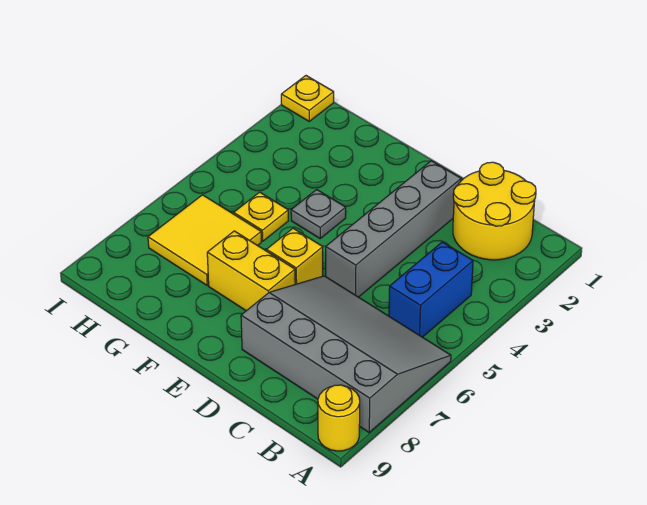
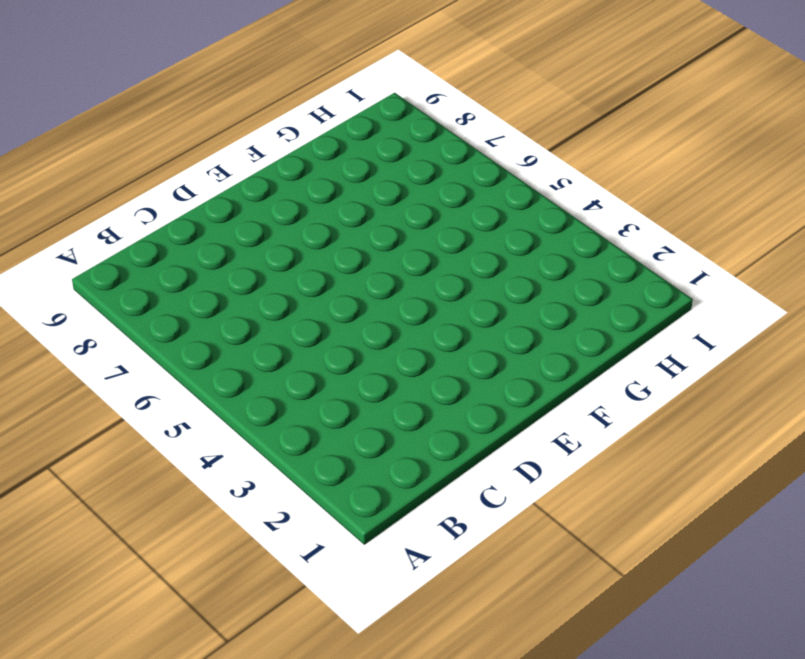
none -> grey 3x4 slope [241,276,451,432]
none -> yellow 1x1 round brick [318,385,360,451]

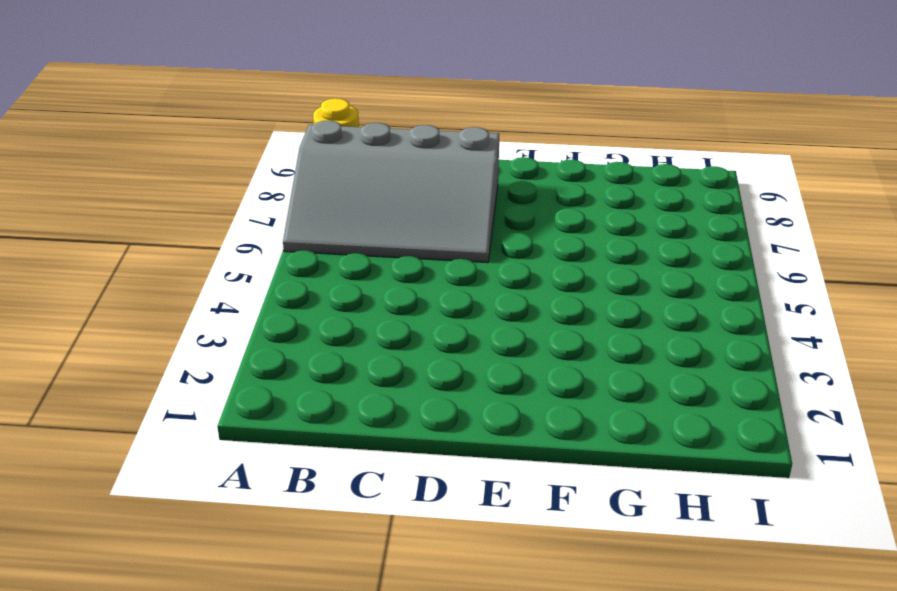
none -> yellow 2x2 round brick [453,162,536,260]
none -> blue 1x2 brick [389,242,473,337]

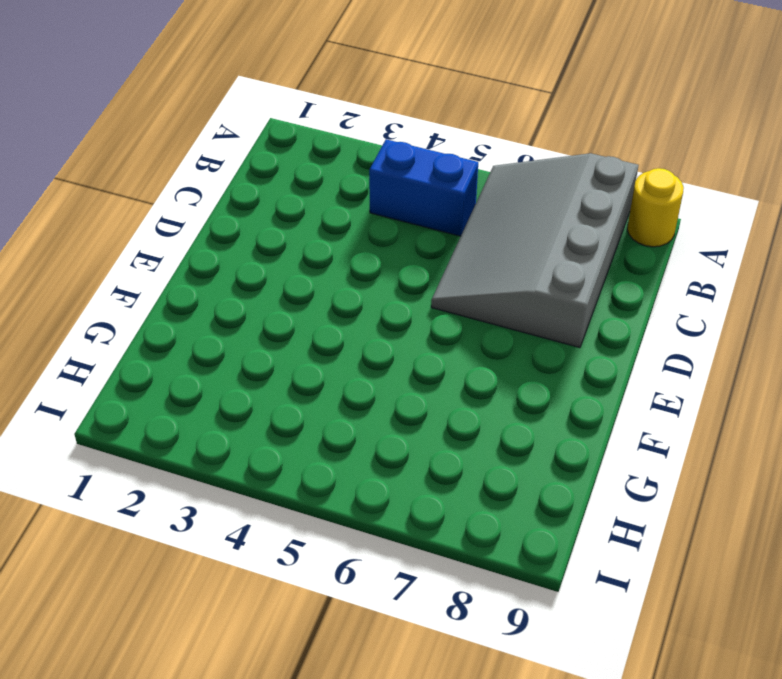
none -> yellow 2x2 round brick [453,162,536,260]
none -> grey 1x4 brick [326,161,461,297]

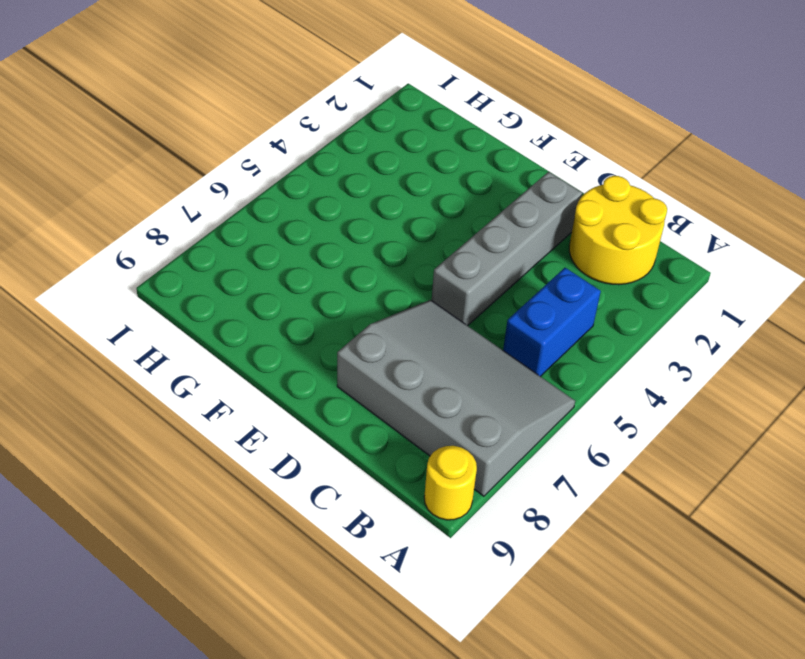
none -> yellow 1x1 brick [267,228,323,284]
none -> yellow 1x2 brick [207,231,295,311]

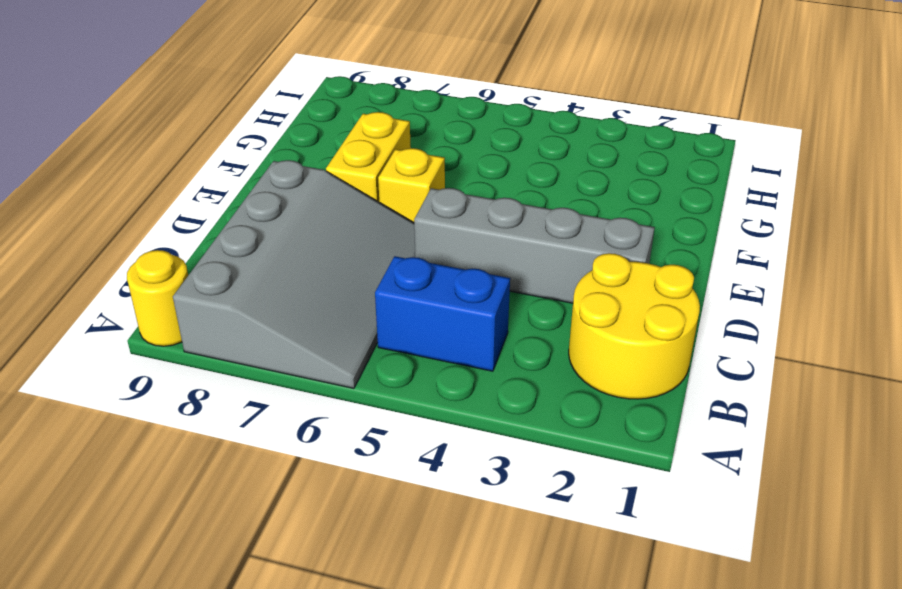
none -> grey 1x1 plate [291,190,346,238]
none -> yellow 1x1 plate [234,192,289,241]

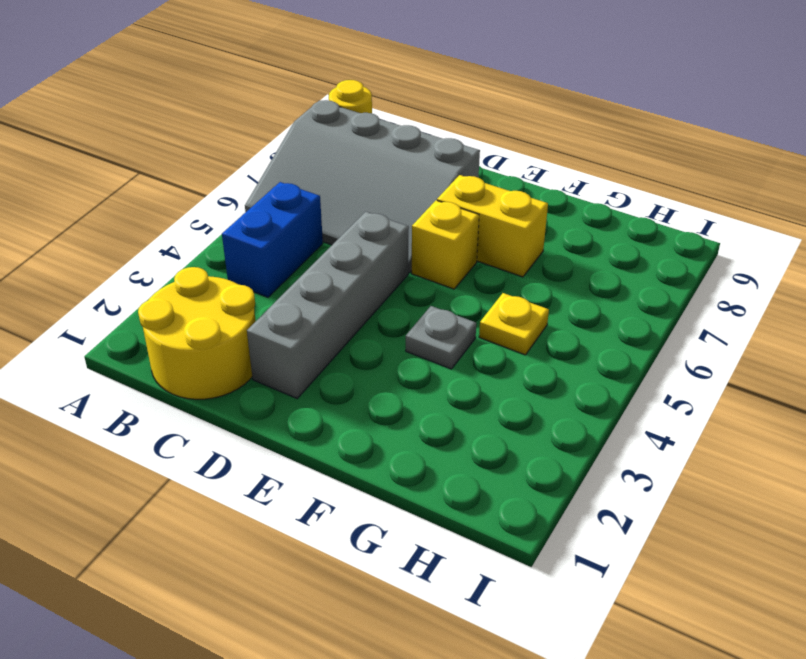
none -> yellow 2x2 tile [148,195,261,285]
none -> yellow 1x1 plate [281,76,334,121]

